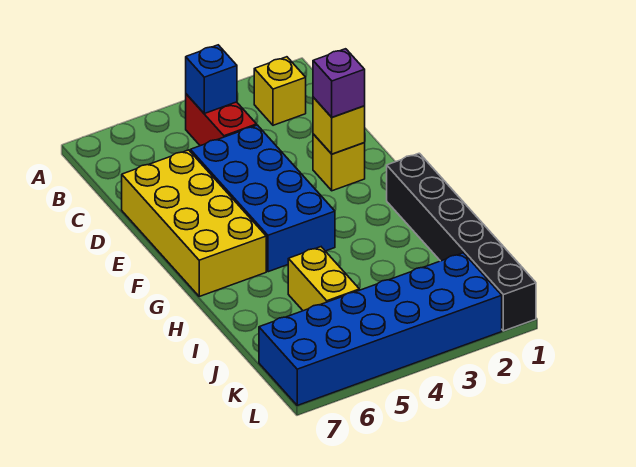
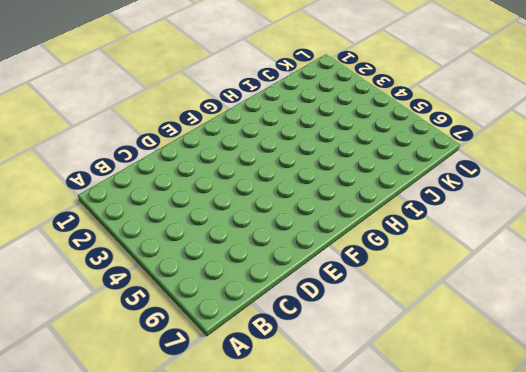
none -> yellow 1x1 brick [254,57,306,125]
none -> red 1x2 brick [186,94,257,146]

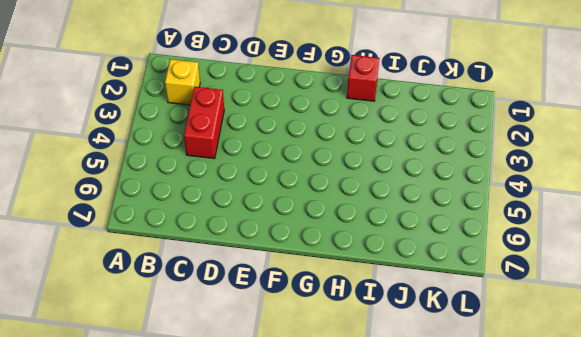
red 1x2 brick [184,87,224,159] -> red 1x2 brick turned to [186,94,257,146]
red 1x1 brick [347,55,380,101] -> black 1x6 brick [387,153,536,331]
none -> blue 2x4 brick [190,125,335,272]
none -> yellow 2x4 brick [122,150,266,296]

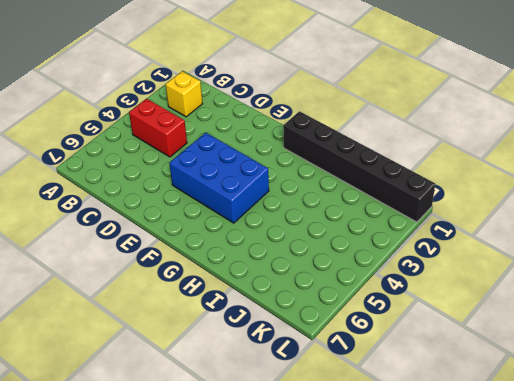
blue 2x3 brick [169,133,269,223] -> blue 2x4 brick [190,125,335,272]
none -> yellow 2x4 brick [122,150,266,296]
none -> yellow 1x1 brick [313,134,365,191]

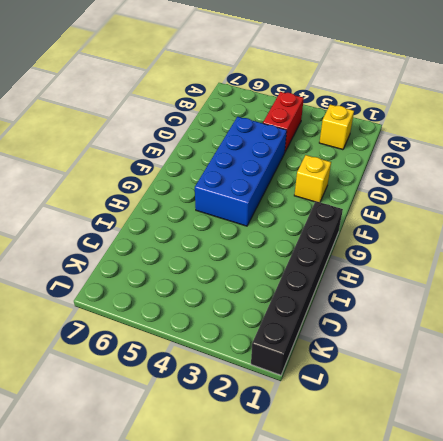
none -> yellow 2x4 brick [122,150,266,296]
none -> yellow 1x2 brick [288,247,359,311]

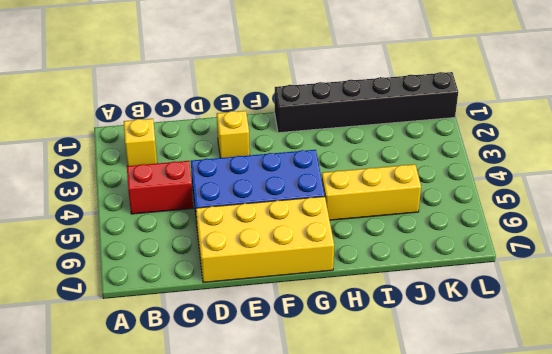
yellow 1x3 brick [322,164,421,220] -> yellow 1x2 brick [288,247,359,311]
none -> blue 2x6 brick [259,253,502,405]
none -> blue 1x1 brick [186,45,237,114]

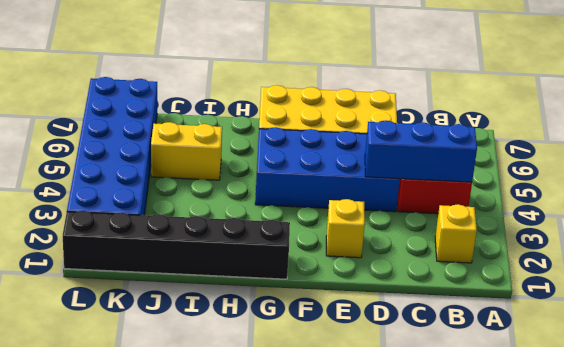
blue 1x3 brick [365,121,477,182] -> blue 1x1 brick [186,45,237,114]
none -> yellow 1x1 brick [313,97,365,154]
none -> purple 1x1 brick [313,49,365,117]

